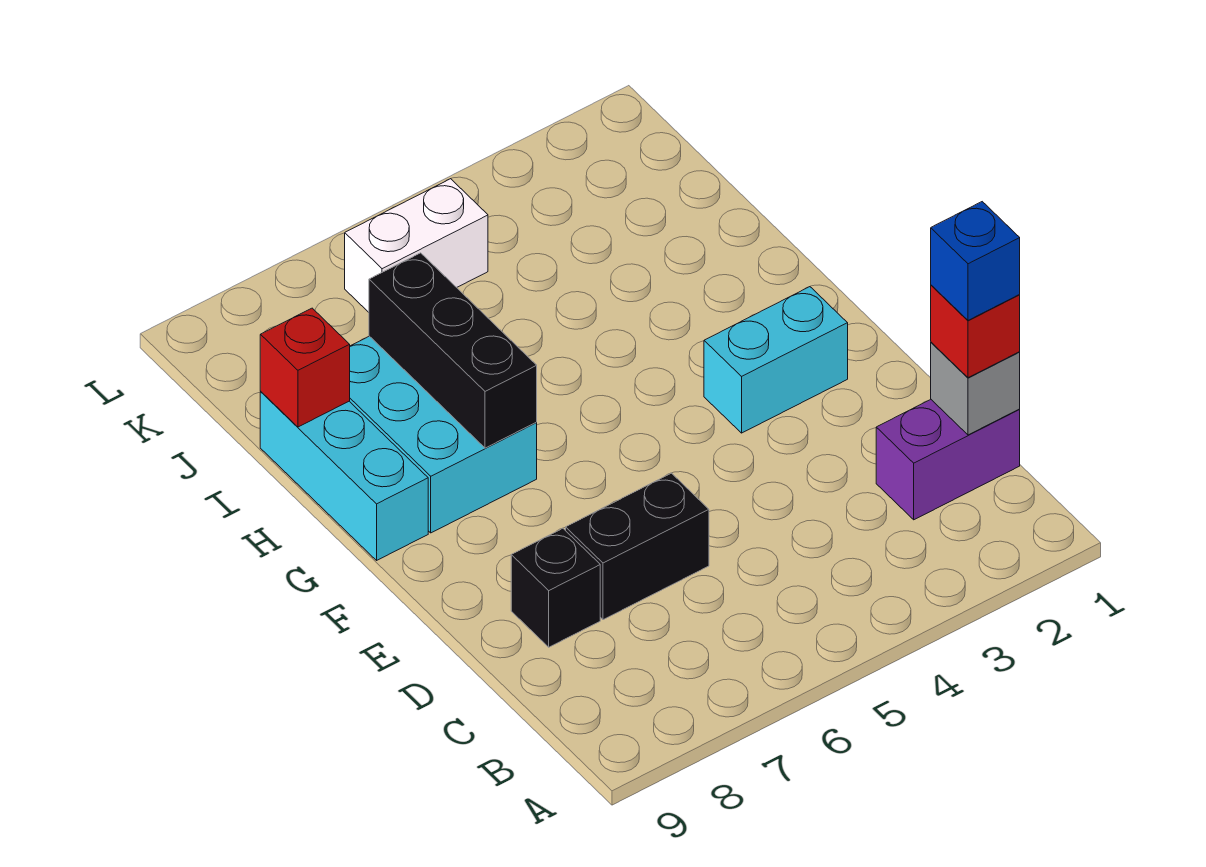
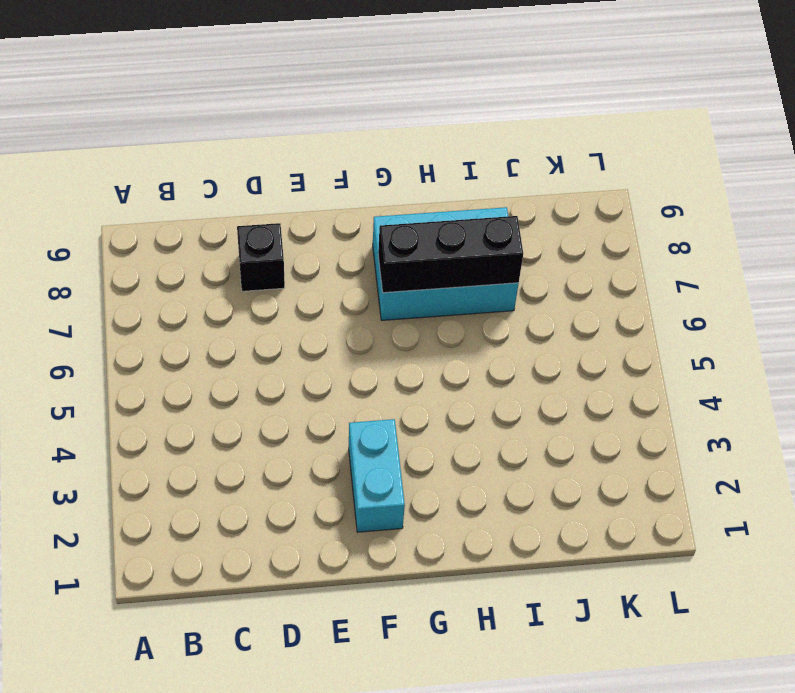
none -> purple 1x2 brick [876,400,1020,520]
none -> black 1x2 brick [566,473,709,620]
none -> cyan 1x3 brick [260,392,428,560]

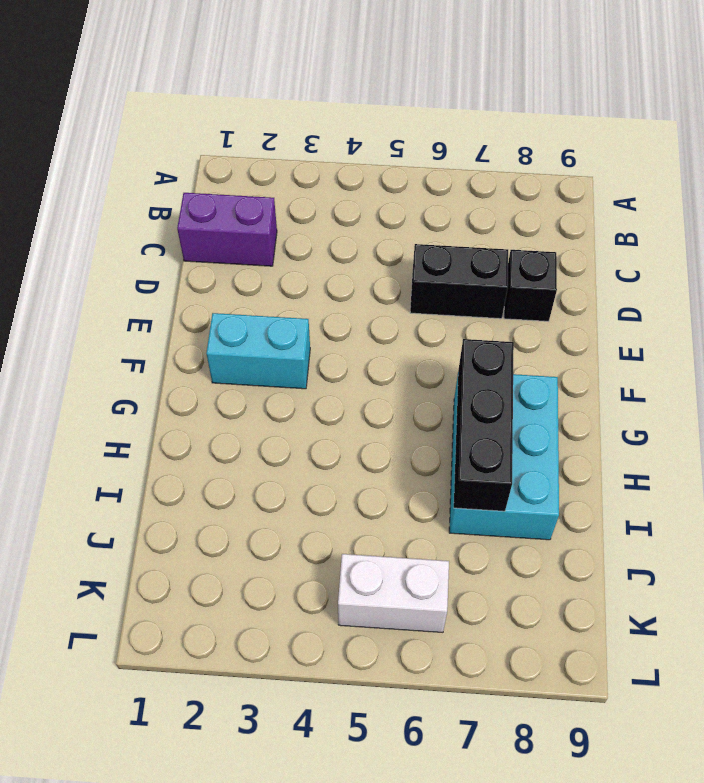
none -> cyan 1x3 brick [260,392,428,560]
none -> grey 1x1 brick [931,342,1020,435]
none -> red 1x1 brick [260,308,350,427]

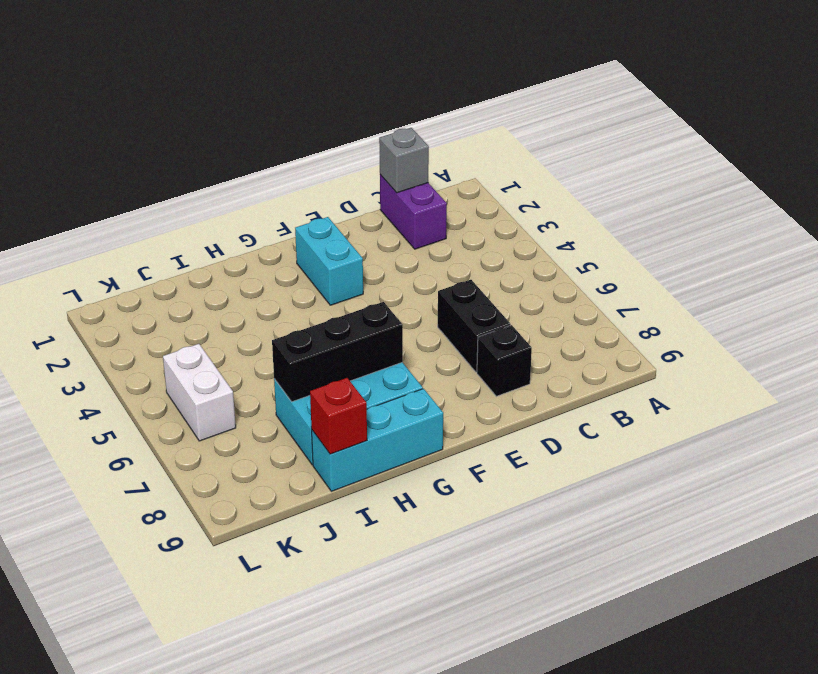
none -> red 1x1 brick [931,285,1020,378]
none -> blue 1x1 brick [931,202,1020,320]

